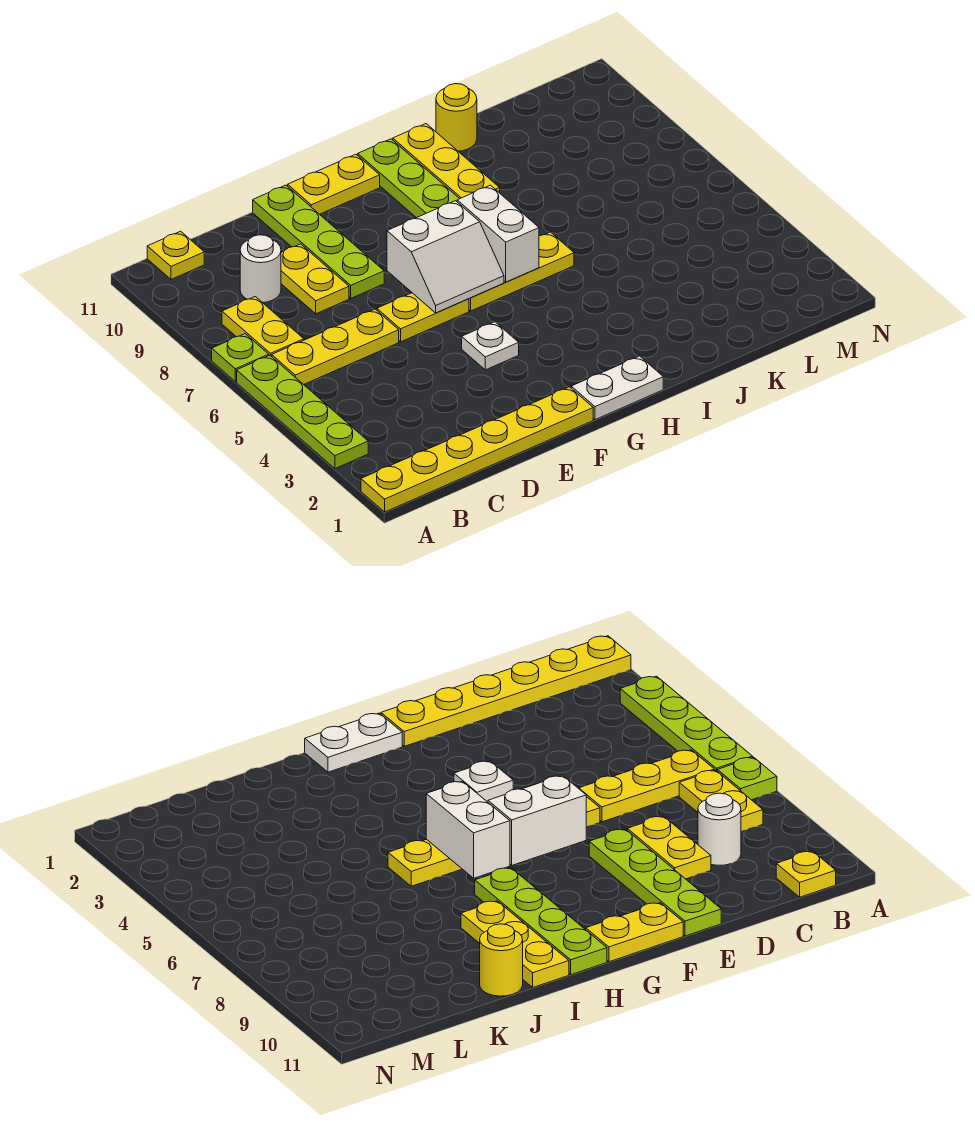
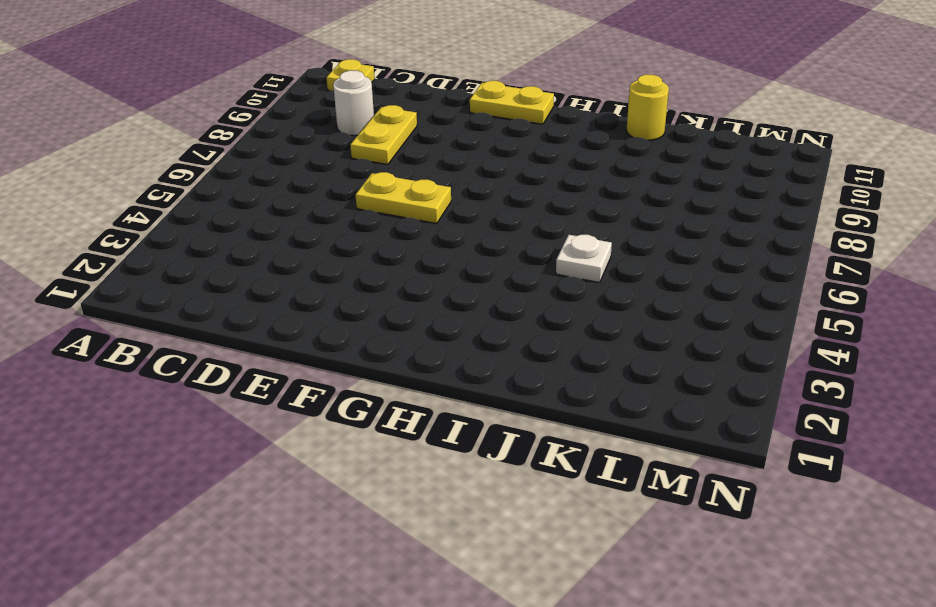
white 1x1 plate [556,235,612,283] -> white 1x1 plate moved to [462,322,519,370]
none -> yellow 1x6 plate [361,387,593,512]
none -> lime 1x4 plate [237,355,368,469]
none -> lime 1x1 plate [212,334,269,382]

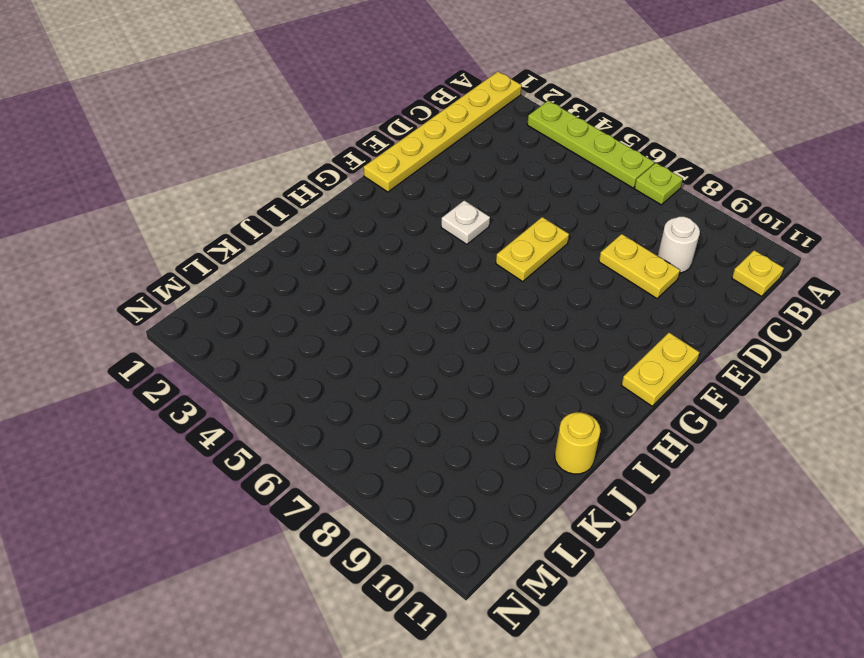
none -> yellow 1x3 plate [272,309,399,385]
none -> yellow 1x2 plate [222,297,304,357]
none -> lime 1x4 plate [253,185,384,298]

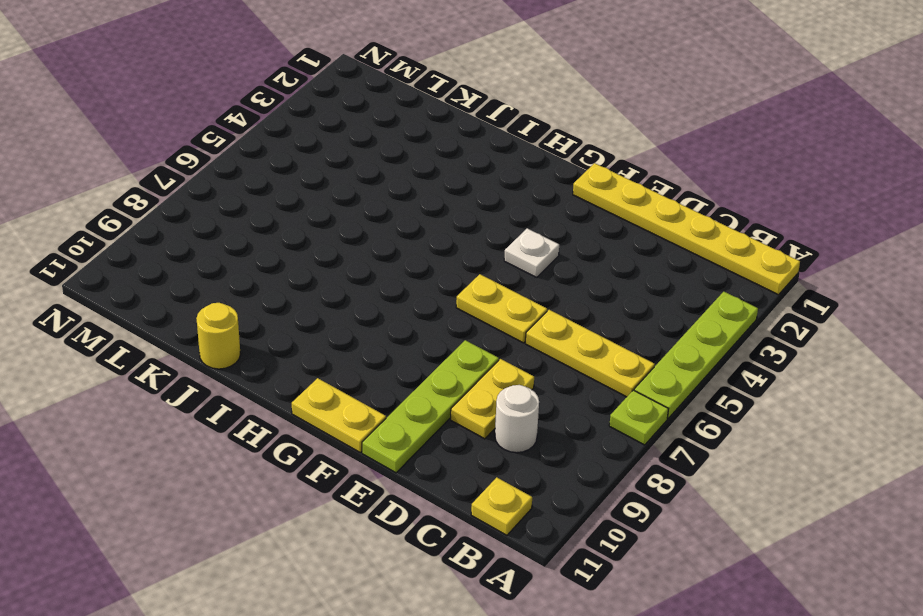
none -> yellow 1x2 plate [222,297,304,357]
none -> white 1x2 plate [571,356,663,420]
none -> yellow 1x3 plate [469,232,574,311]

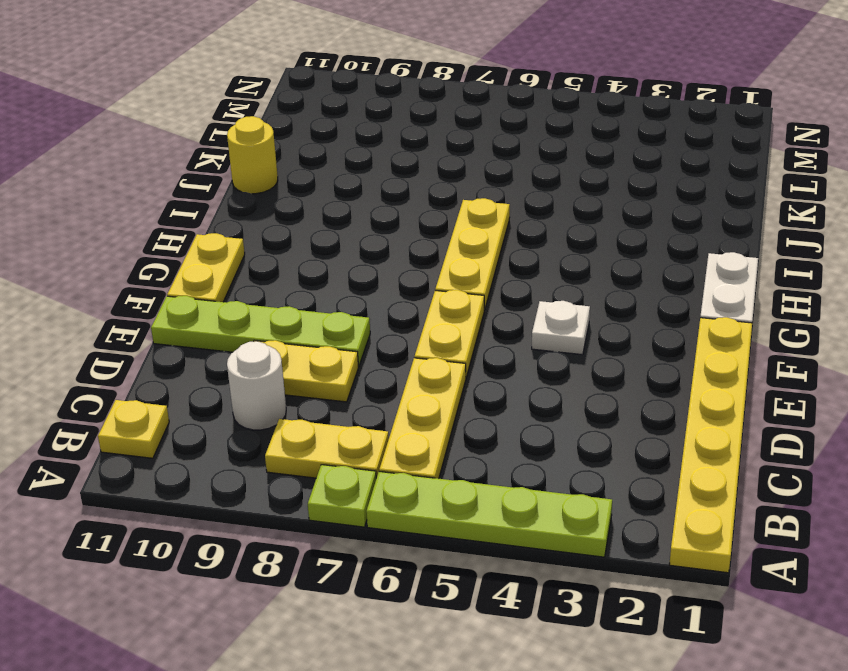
none -> lime 1x4 plate [358,139,459,218]
none -> yellow 1x3 plate [393,124,500,199]
none -> white 2x2 slope [387,201,504,313]

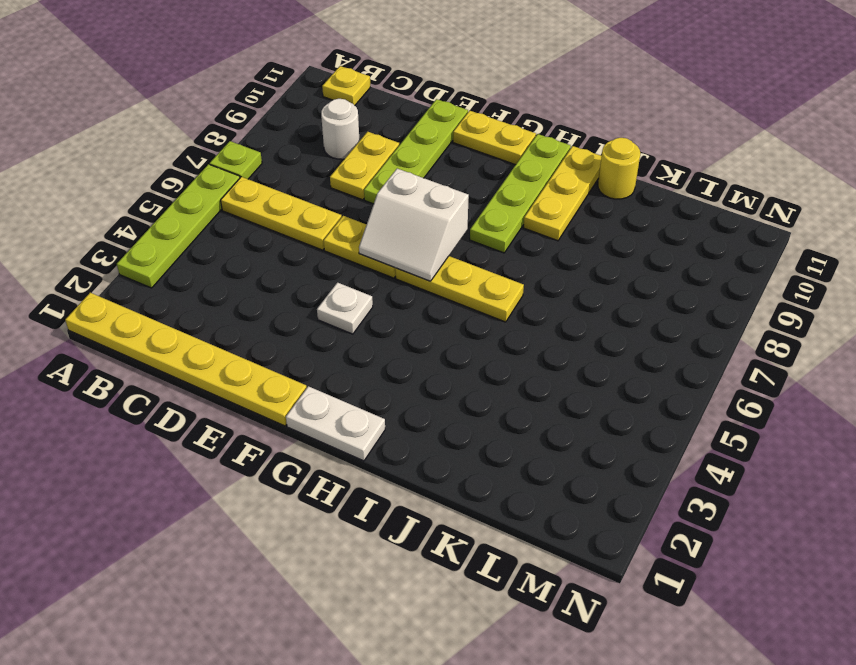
none -> yellow 1x2 plate [222,297,304,357]
none -> white 1x2 brick [457,185,539,282]

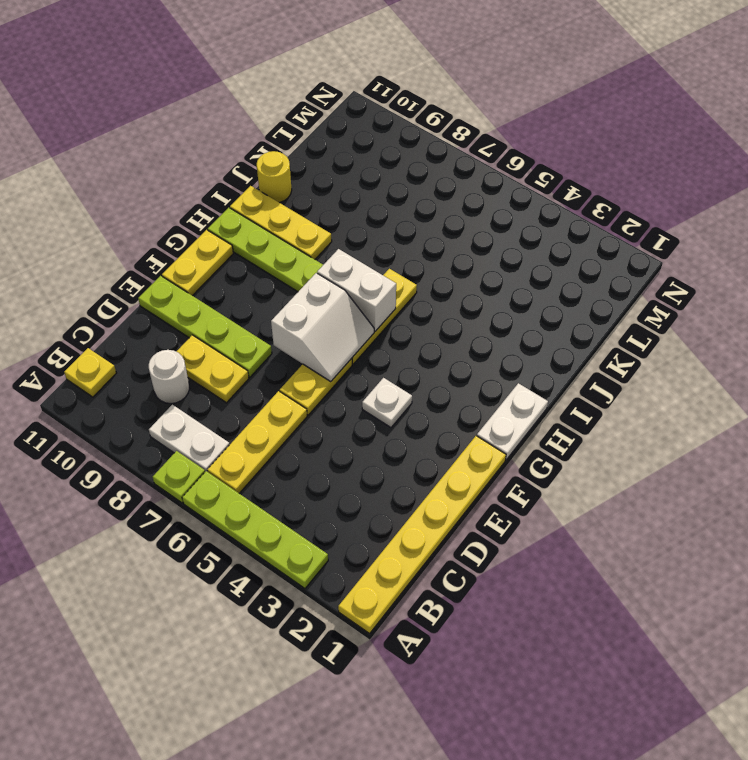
white 1x2 plate [149,405,230,472] -> yellow 1x2 plate [222,297,304,357]

